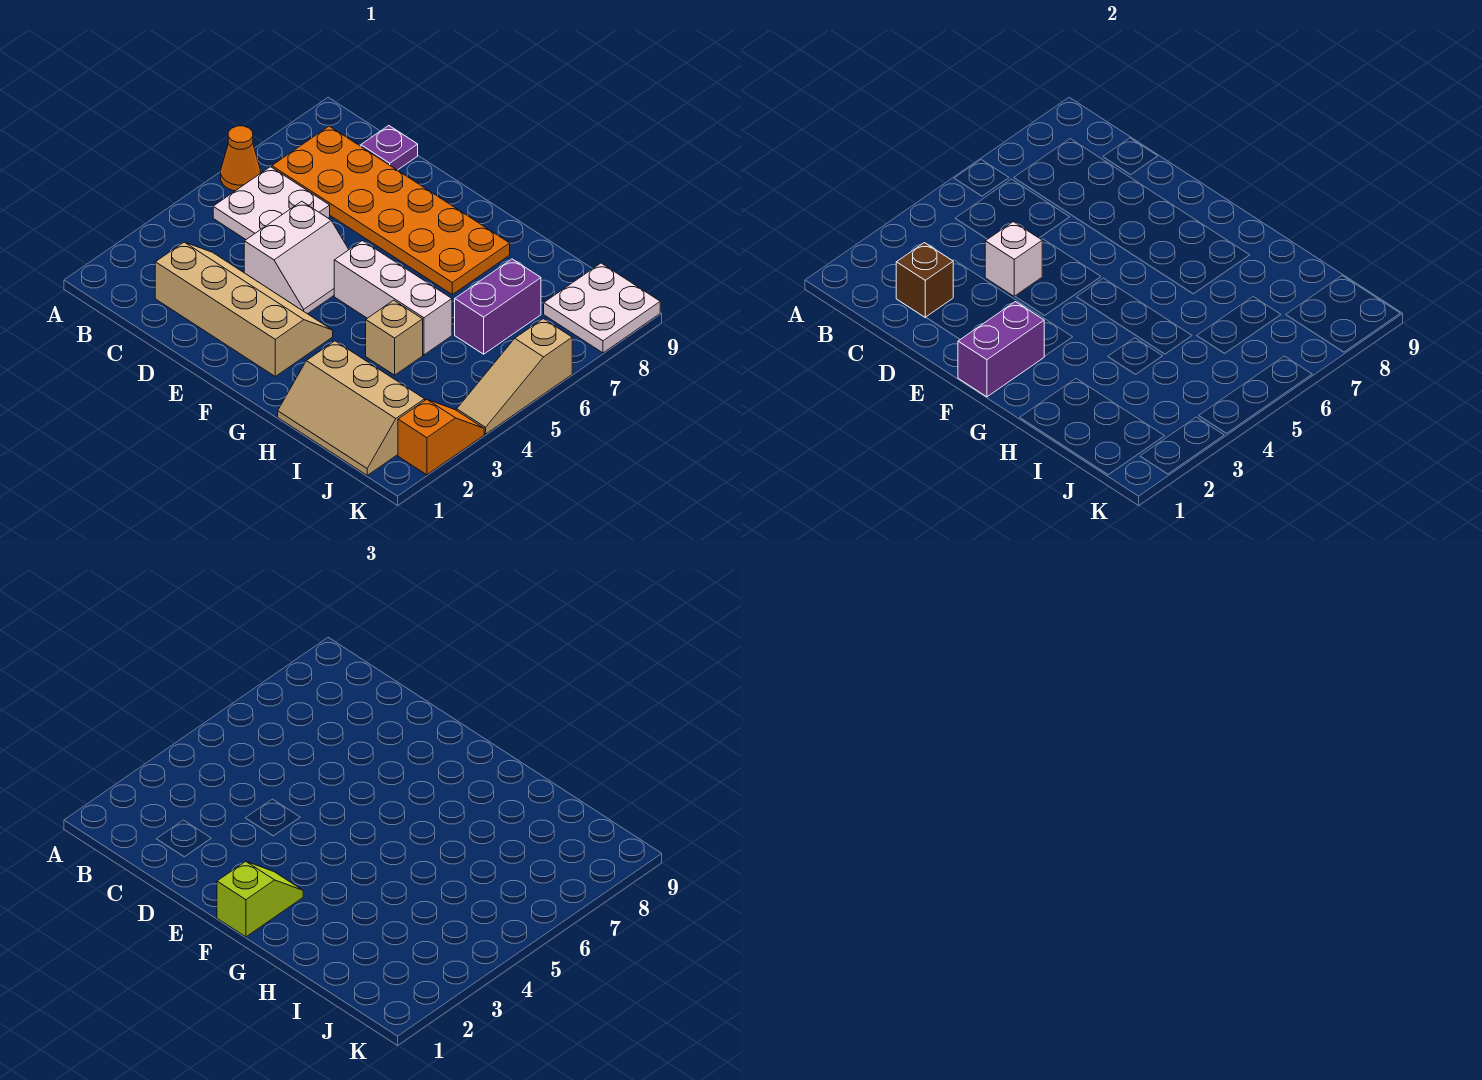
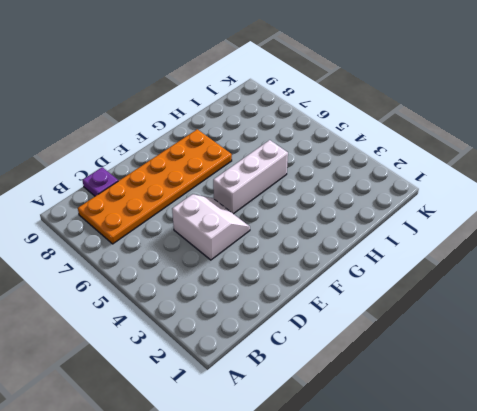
none -> orange 1x1 cone [221,126,260,191]
none -> white 2x2 plate [213,167,330,239]
none -> tan 2x4 slope [155,242,333,376]

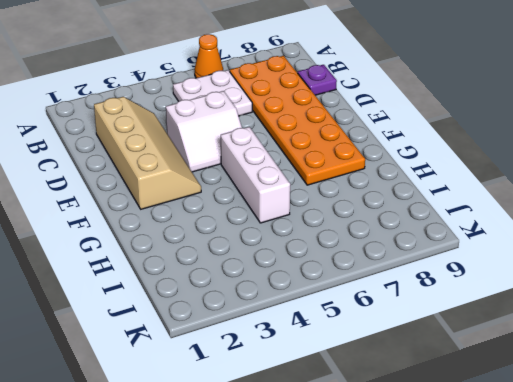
none -> tan 2x3 slope [278,341,425,475]
none -> tan 1x1 brick [366,300,423,375]
none -> purple 1x2 brick [455,259,541,354]

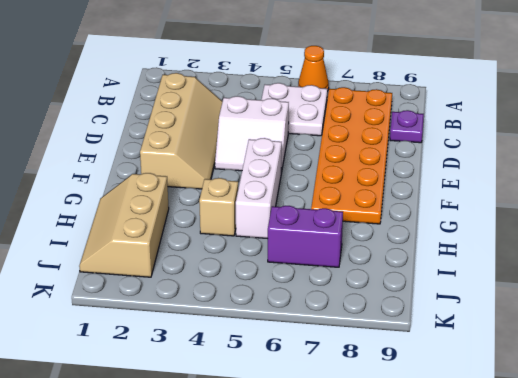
none -> white 2x2 plate [544,263,660,353]
none -> orange 1x2 slope [398,399,484,475]
none -> tan 1x3 slope [457,319,572,434]

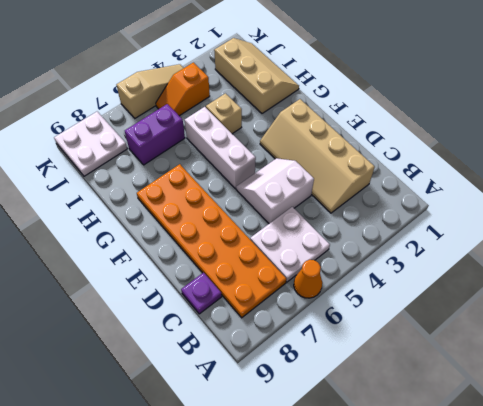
orange 1x2 slope [156,63,210,116] -> orange 1x2 slope moved to [398,399,484,475]
none -> brown 1x1 brick [896,243,953,317]
none -> white 1x1 brick [985,222,1042,296]
none -> purple 1x2 brick [958,302,1044,397]

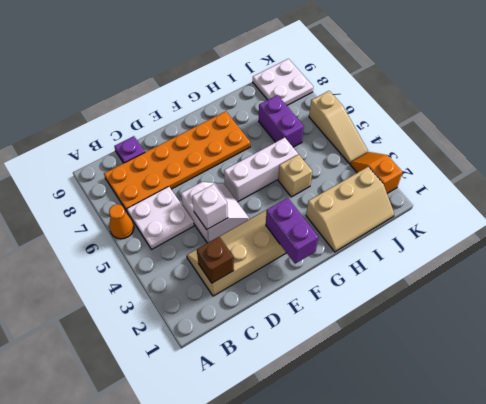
none -> lime 1x2 slope [217,861,303,937]

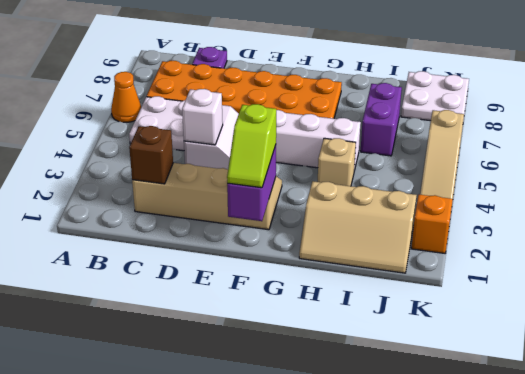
lime 1x2 slope [227,104,276,188] -> lime 1x2 slope turned to [217,861,303,937]

